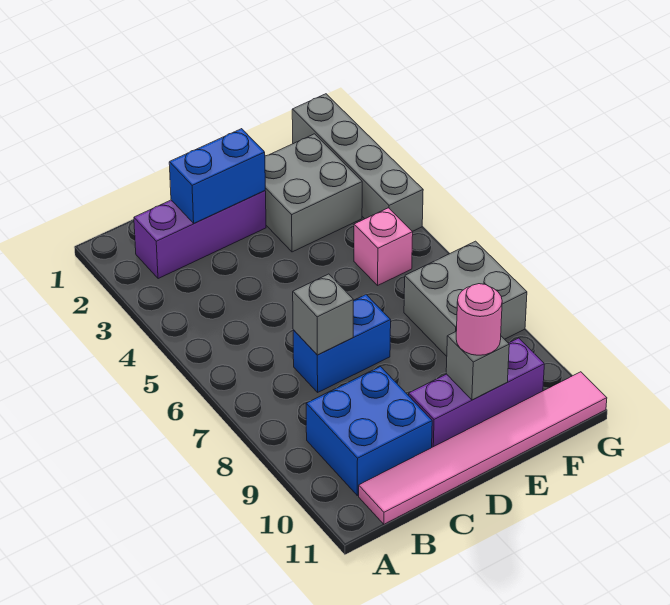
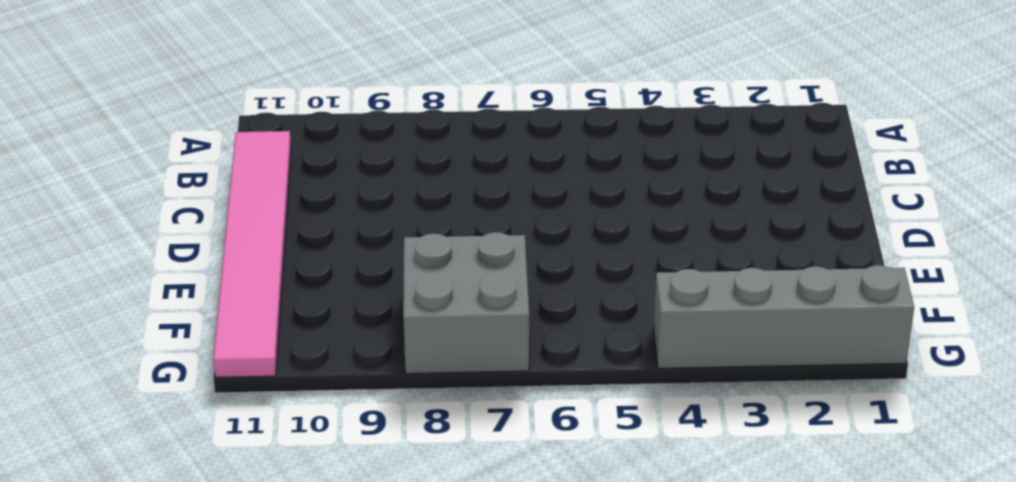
none -> purple 1x3 brick [134,191,266,279]
none -> blue 2x2 brick [306,367,432,495]
none -> blue 1x2 brick [293,294,391,392]

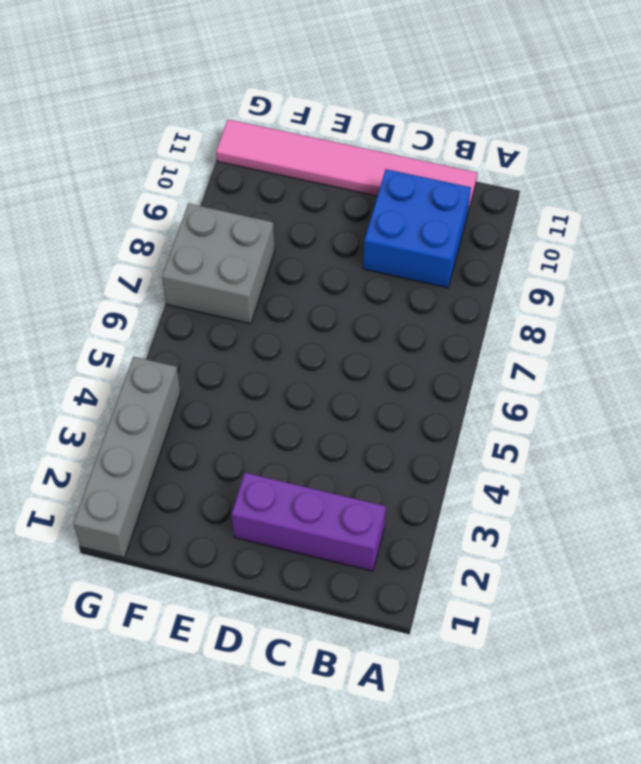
none -> blue 1x2 brick [293,294,391,392]
none -> purple 1x3 brick [409,338,544,447]
none -> grey 2x2 brick [265,134,362,252]

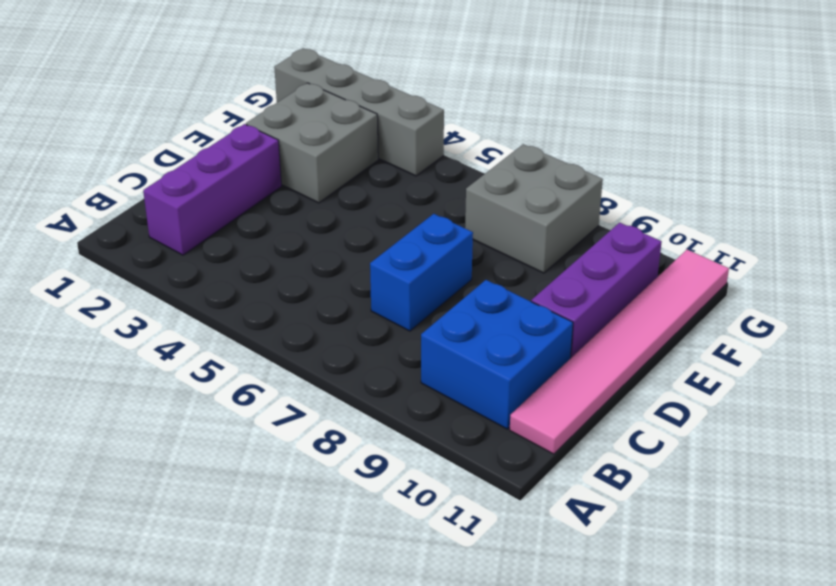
none -> pink 1x1 brick [354,208,413,285]
none -> blue 1x2 brick [169,129,265,223]
none -> grey 1x1 brick [293,274,354,355]

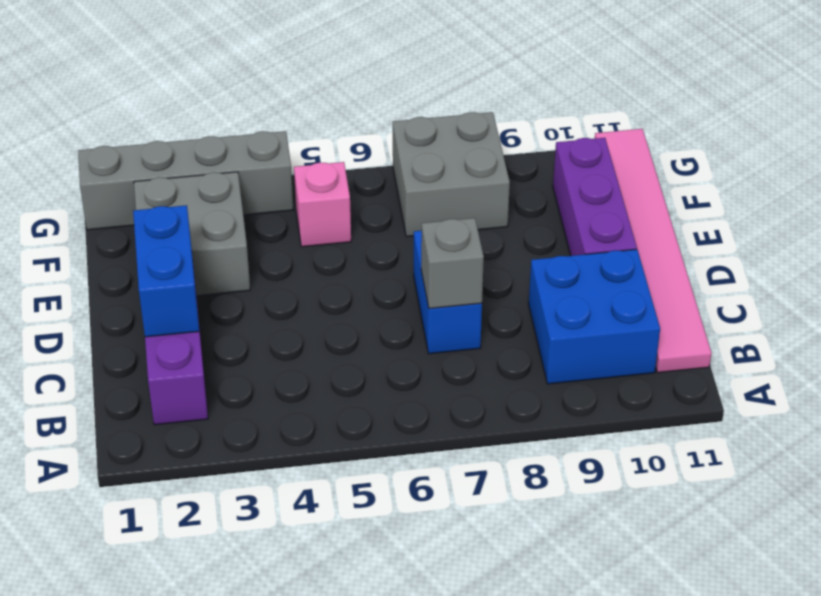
none -> grey 1x1 brick [446,332,509,400]
none -> pink 1x1 round brick [456,284,502,355]

